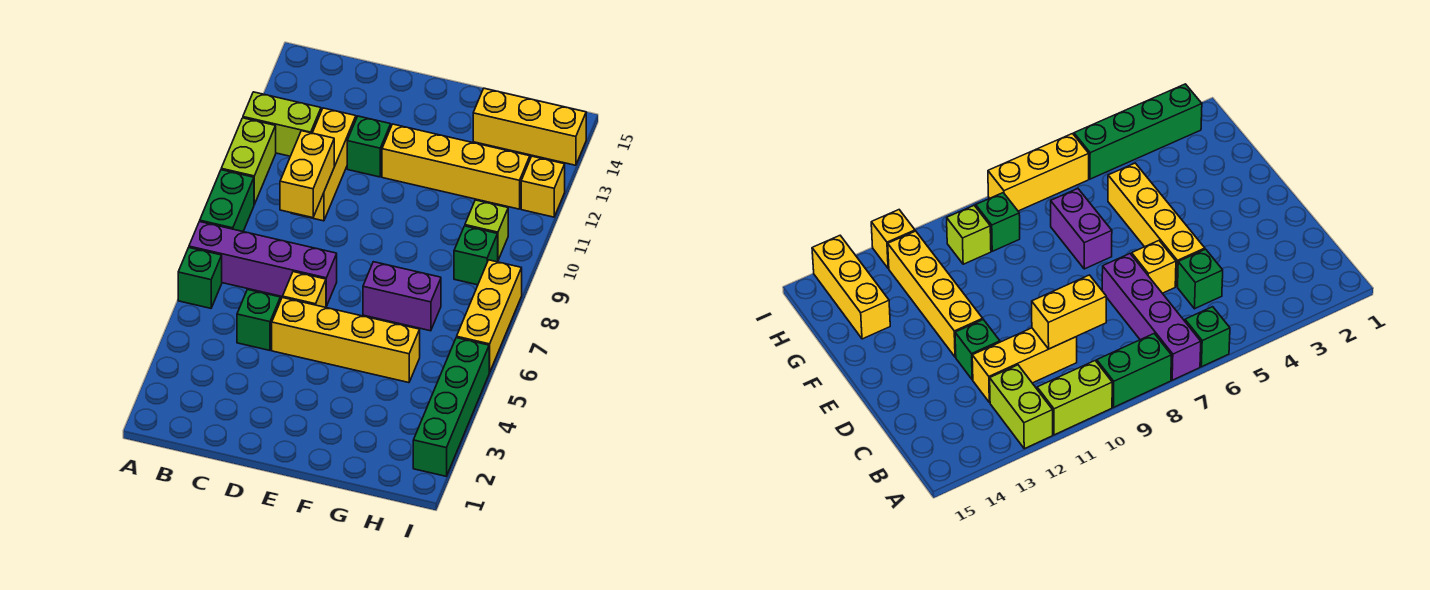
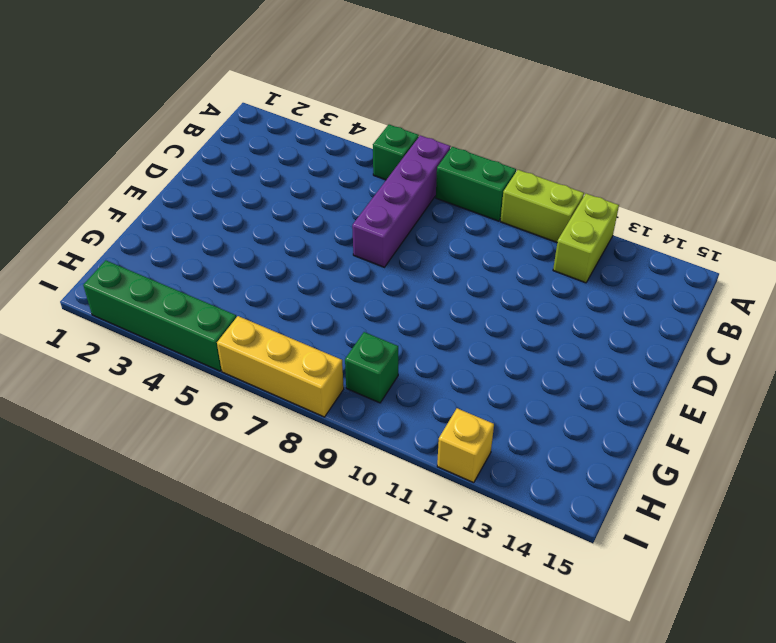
none -> green 1x1 brick [237,290,280,350]
none -> yellow 1x3 brick [292,108,356,221]
none -> yellow 1x4 brick [272,297,420,383]

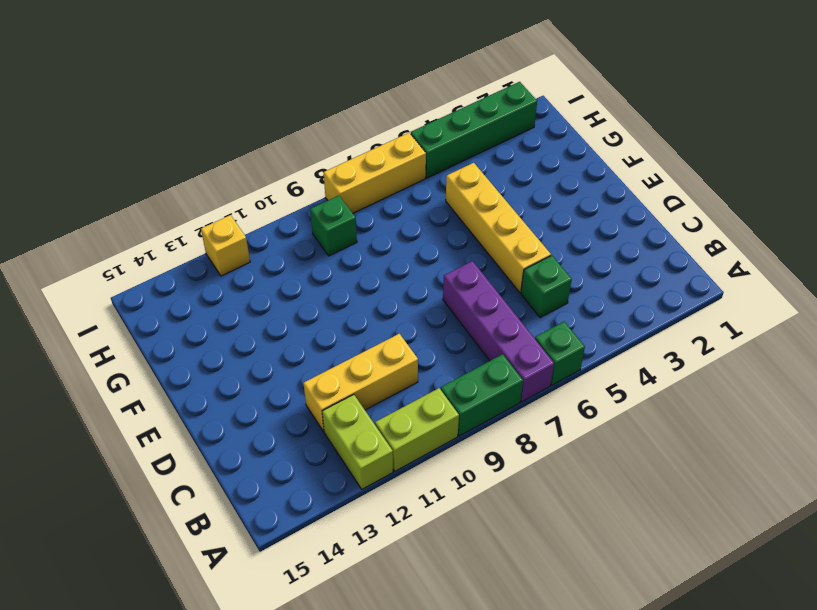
none -> yellow 1x1 brick [283,272,326,307]
none -> green 1x1 brick [347,116,391,177]
none -> yellow 1x4 brick [382,124,530,209]

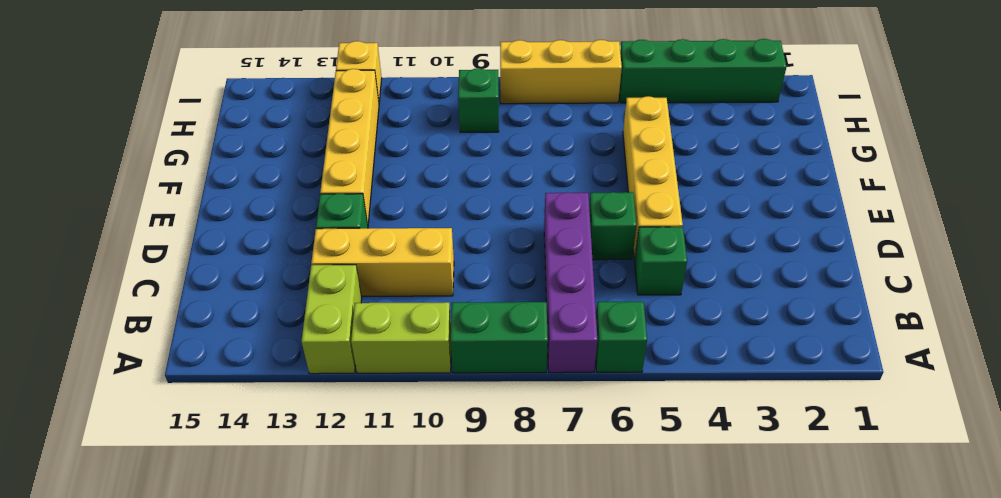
green 1x1 brick [589,192,636,260] -> yellow 1x1 brick [283,272,326,307]
none -> purple 1x2 brick [363,262,441,331]
none -> yellow 1x3 brick [473,88,586,165]
none -> lime 1x1 brick [465,200,508,260]

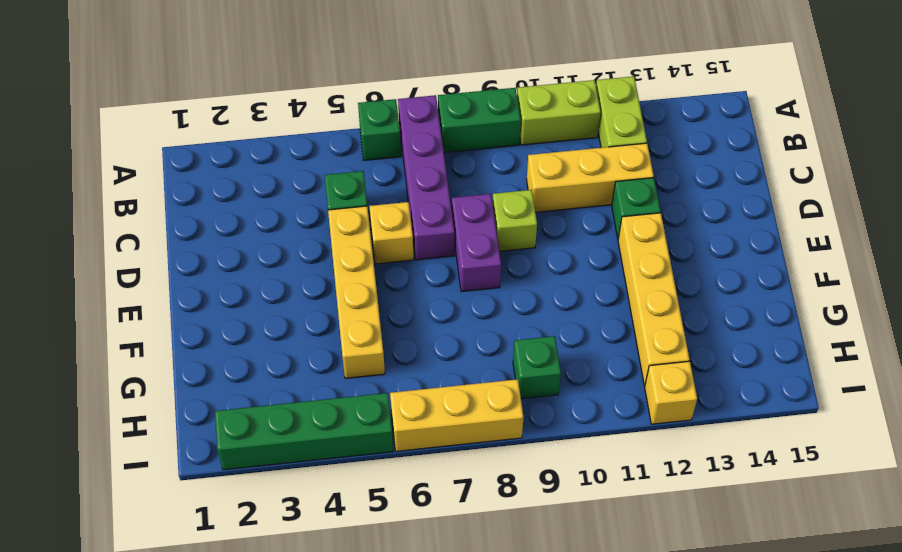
purple 1x2 brick [452,194,501,292] -> purple 1x2 brick moved to [363,262,441,331]
lime 1x1 brick [492,190,537,251] -> lime 1x1 brick moved to [465,200,508,260]
none -> yellow 1x3 brick [473,88,586,165]
none -> yellow 1x2 brick [280,131,334,218]

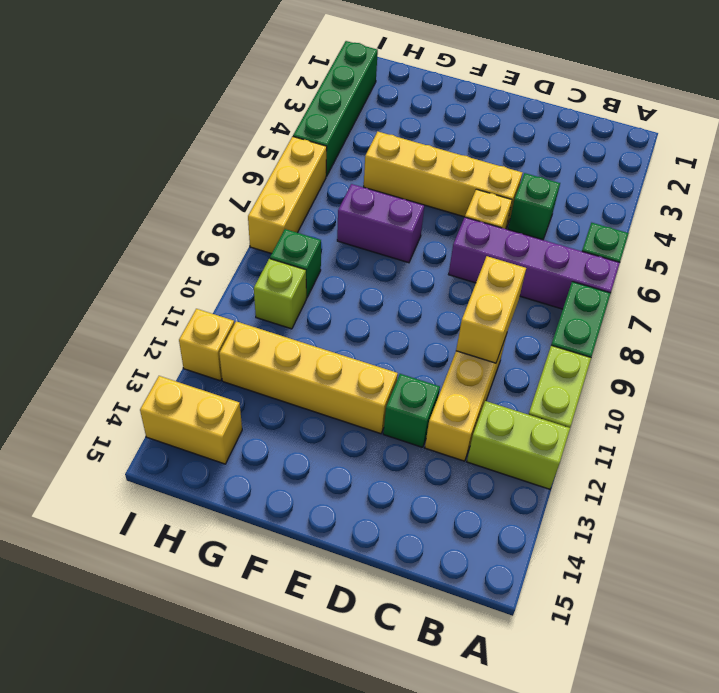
yellow 1x2 brick [140,376,242,464] -> yellow 1x3 brick [473,88,586,165]

